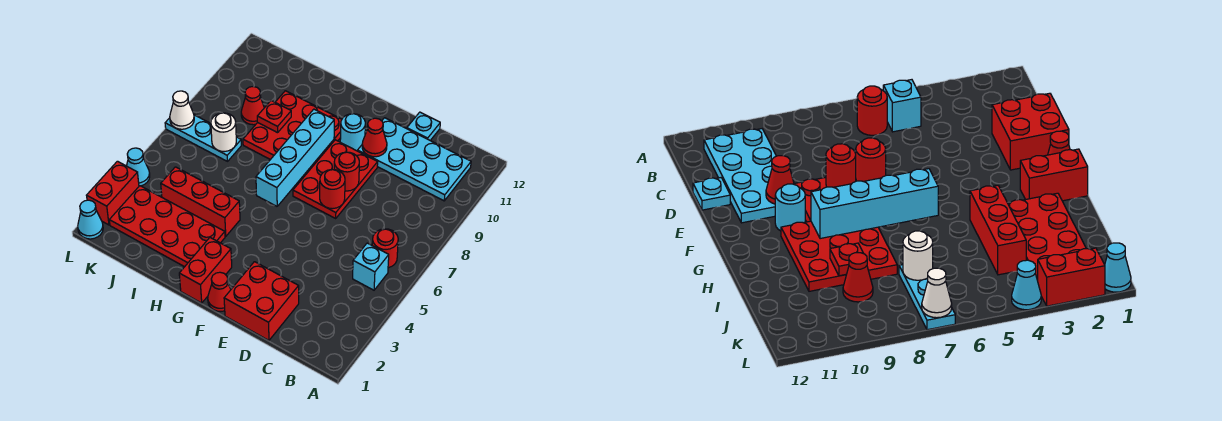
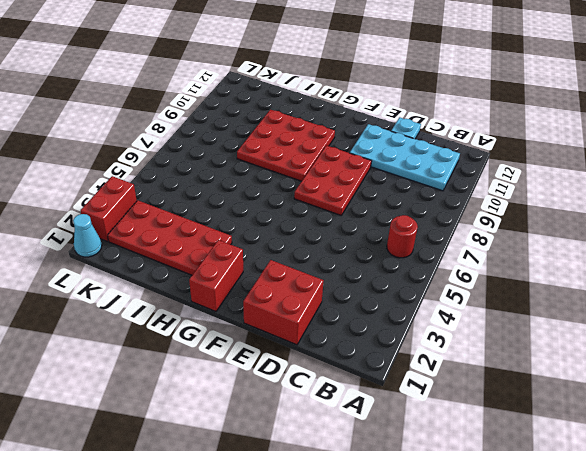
none -> cyan 1x1 brick [353,243,389,290]
none -> red 1x1 cone [208,272,231,311]
none -> cyan 1x1 round brick [340,114,365,151]

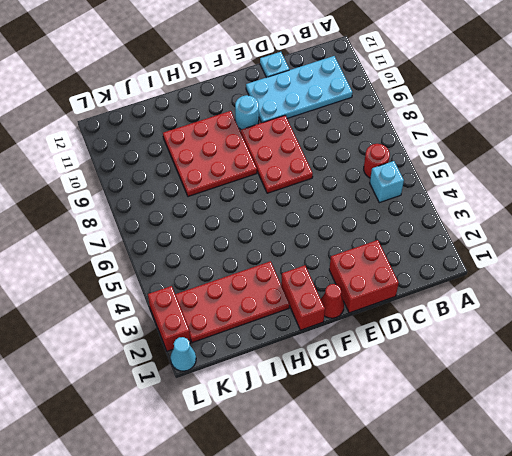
none -> red 1x3 brick [161,167,240,236]
none -> cyan 1x3 plate [165,115,241,161]
none -> red 1x1 cone [241,87,264,125]

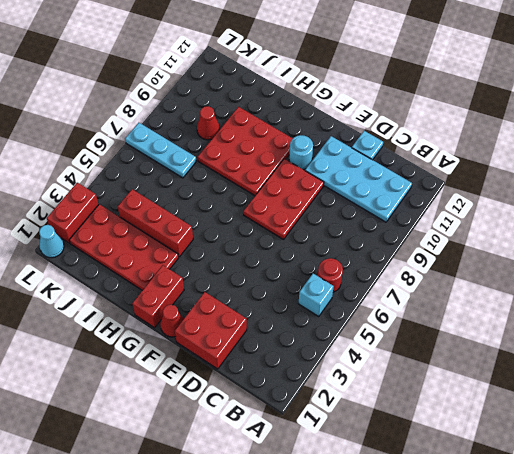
none -> cyan 1x1 cone [127,148,150,186]
none -> red 1x1 round brick [320,169,345,209]
none -> red 1x1 round brick [334,152,359,191]

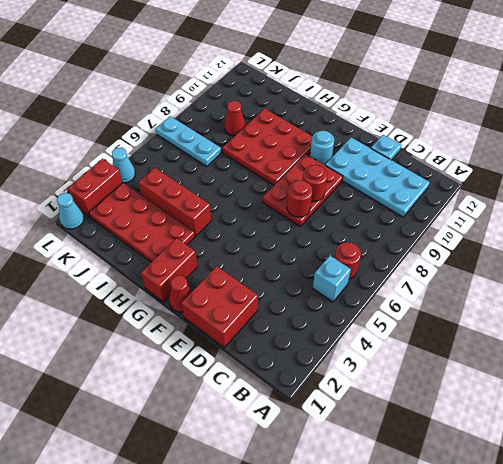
none -> red 1x1 cone [362,118,387,157]
none -> cyan 1x4 brick [256,109,334,206]
none -> red 1x1 plate [257,101,291,133]

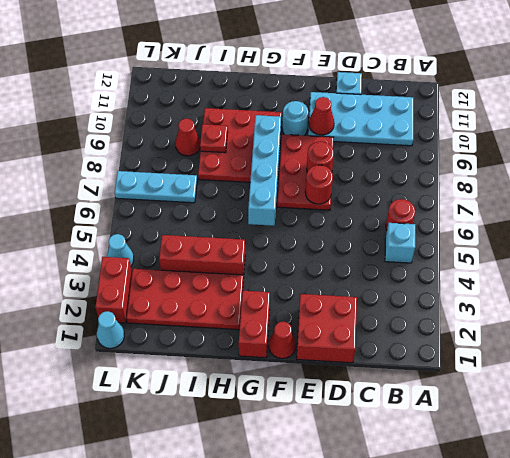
none -> white 1x1 round brick [211,113,236,152]
none -> white 1x1 cone [170,91,194,129]

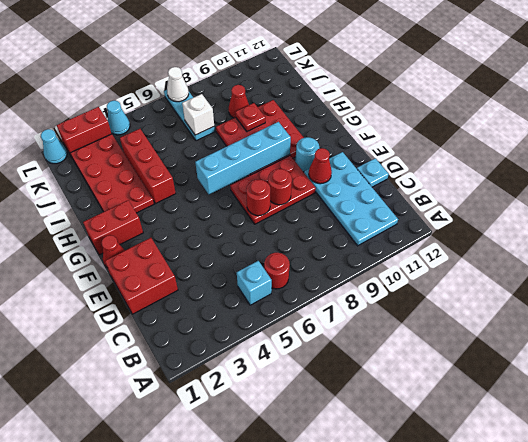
white 1x1 brick [182,94,214,135] -> white 1x1 round brick [211,113,236,152]

